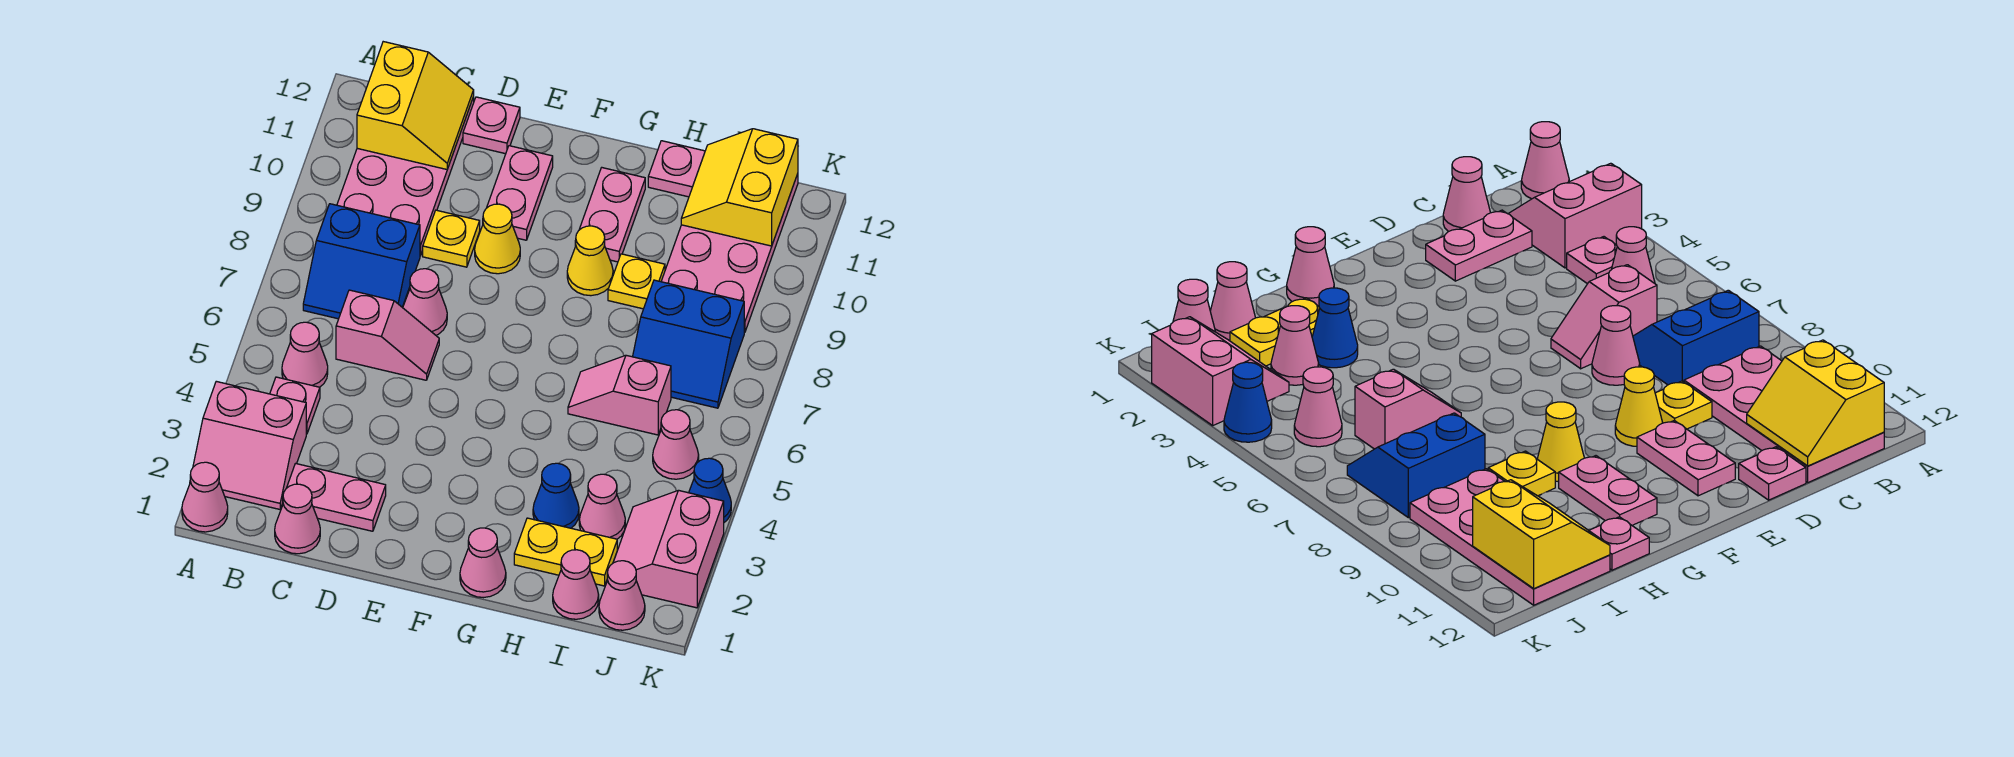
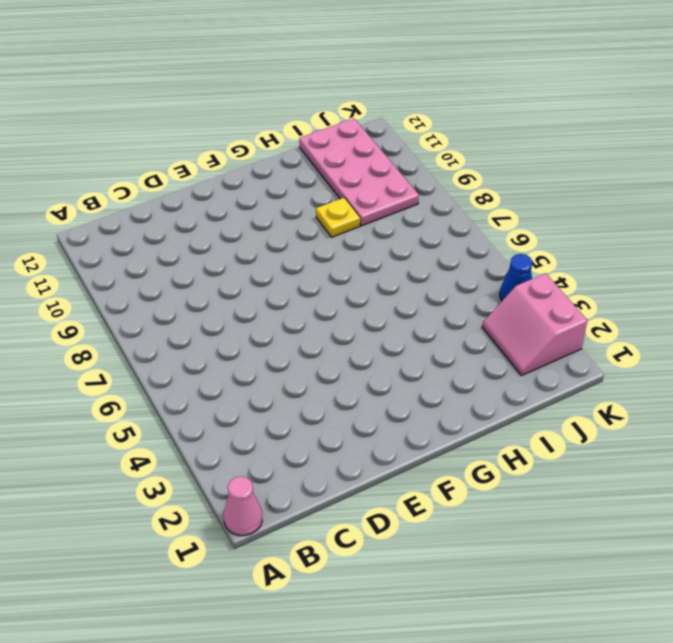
none -> pink 2x2 slope [190,381,306,509]
none -> pink 1x1 plate [270,377,320,434]
none -> pink 1x1 cone [282,322,328,387]
none -> blue 2x2 slope [303,204,420,319]

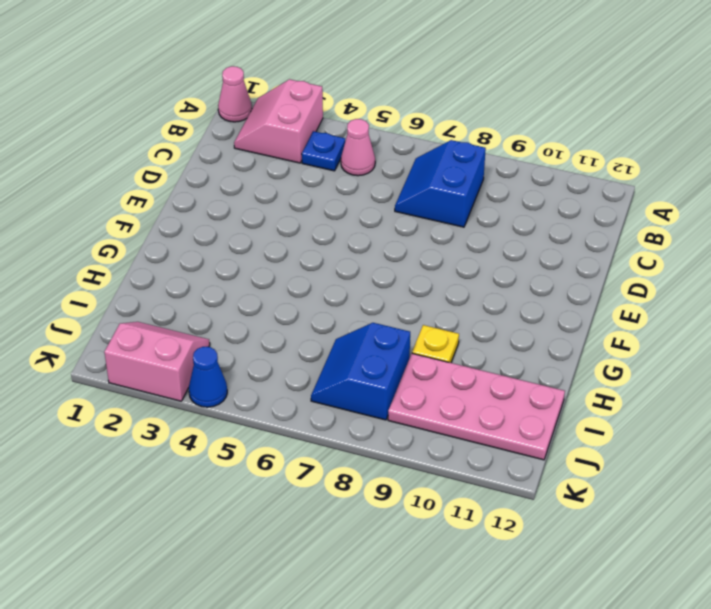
blue 1x1 plate [302,131,345,171] -> pink 1x1 plate [270,377,320,434]
none -> pink 2x4 plate [337,97,474,256]
none -> pink 1x1 cone [275,484,320,554]
none -> pink 1x2 plate [287,463,386,531]
none -> pink 1x2 slope [336,290,439,380]

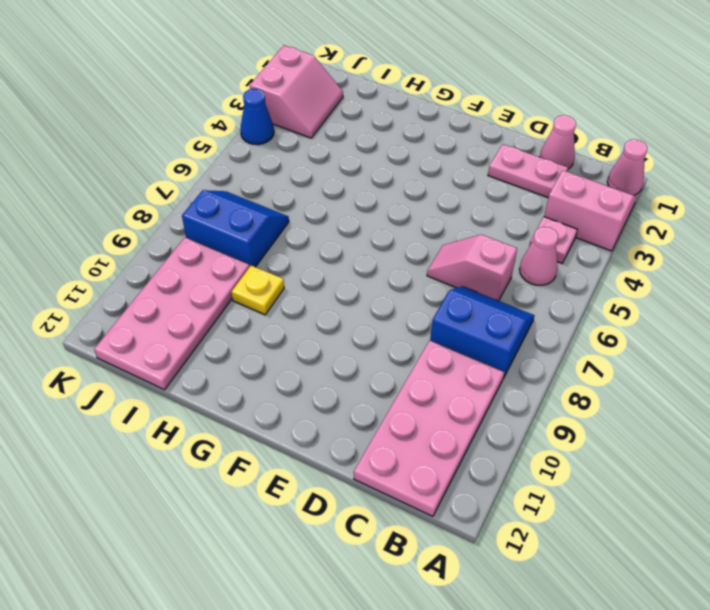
none -> pink 1x1 cone [403,269,447,335]
none -> yellow 1x1 plate [423,210,480,267]
none -> pink 1x1 plate [463,97,520,154]
none -> yellow 1x1 cone [475,204,520,274]

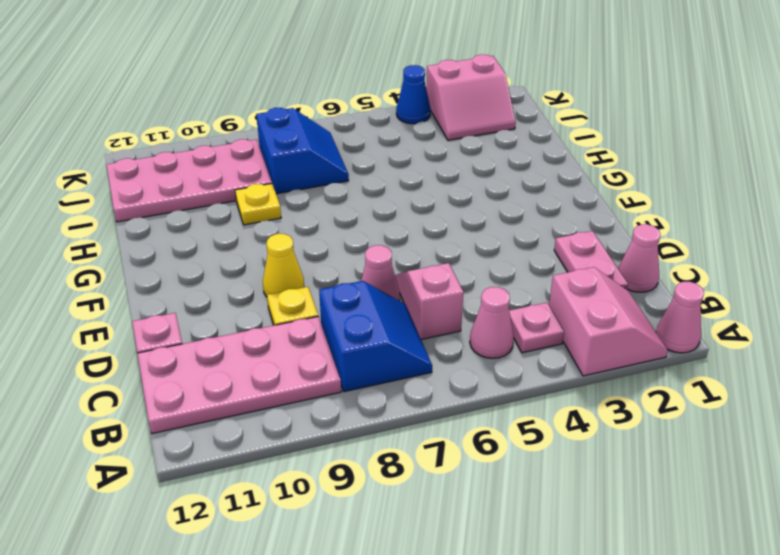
none -> pink 1x2 plate [487,146,553,240]
none -> pink 1x1 cone [460,528,506,598]
none -> yellow 1x1 cone [567,226,613,296]
none -> pink 1x2 plate [575,168,645,262]

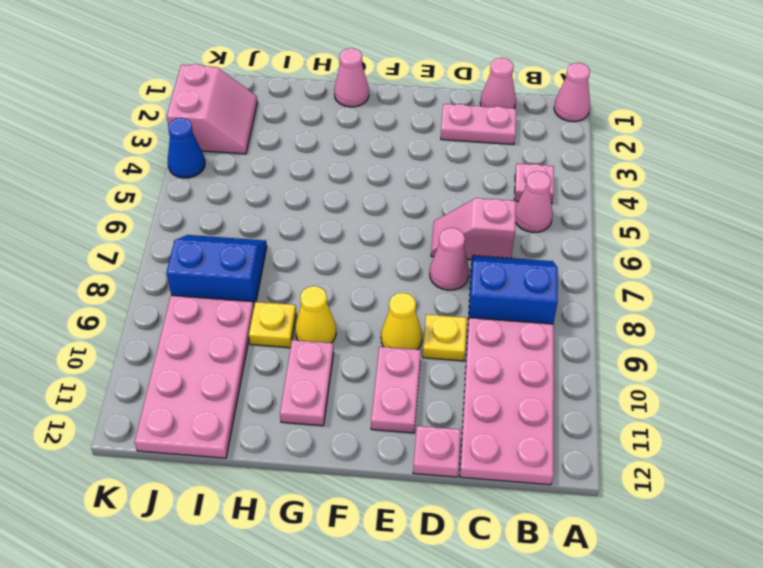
none -> pink 2x2 slope [190,381,306,509]
none -> yellow 1x2 plate [514,518,617,586]
none -> blue 1x1 cone [533,463,579,528]
none -> pink 1x2 slope [568,355,671,435]

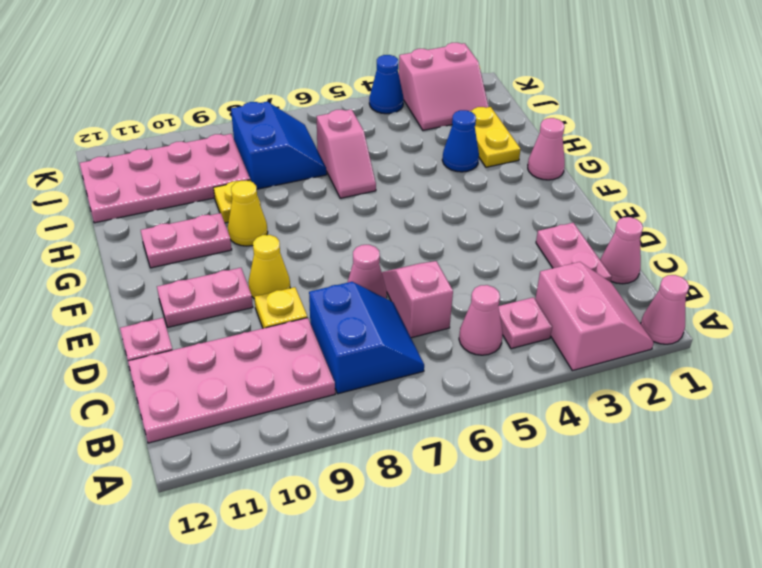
none -> pink 1x1 plate [648,141,705,197]
none -> pink 1x1 cone [553,550,599,619]
none -> pink 1x1 cone [579,474,625,539]
none -> pink 1x1 cone [599,561,645,630]

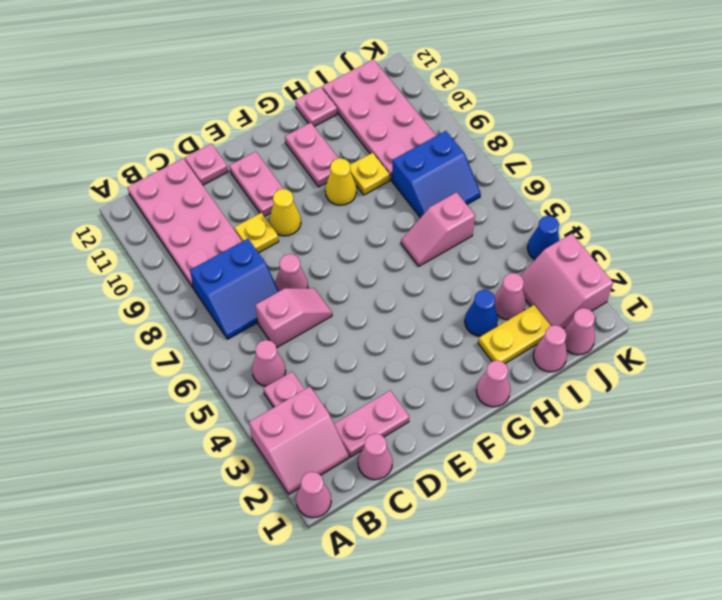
none -> pink 1x1 cone [653,410,699,479]
none -> yellow 2x2 slope [357,42,474,169]
none -> yellow 2x2 slope [681,129,798,246]

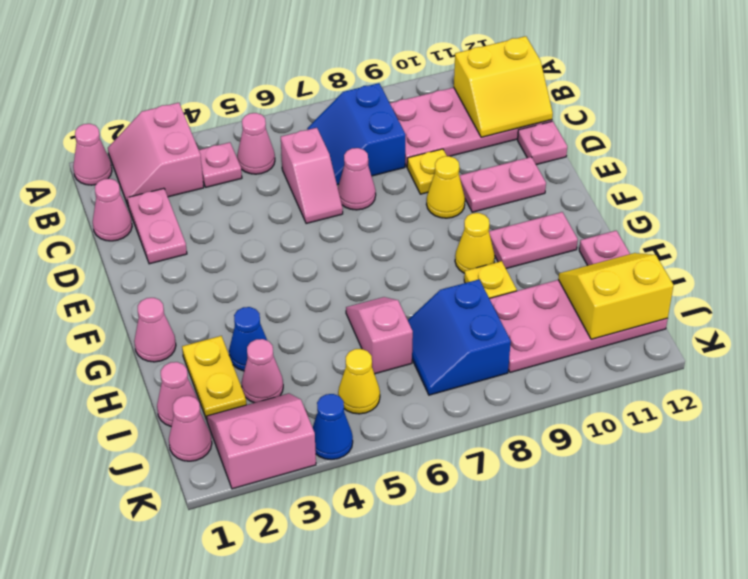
yellow 1x1 cone [338,349,380,414] -> pink 1x1 cone [653,410,699,479]

